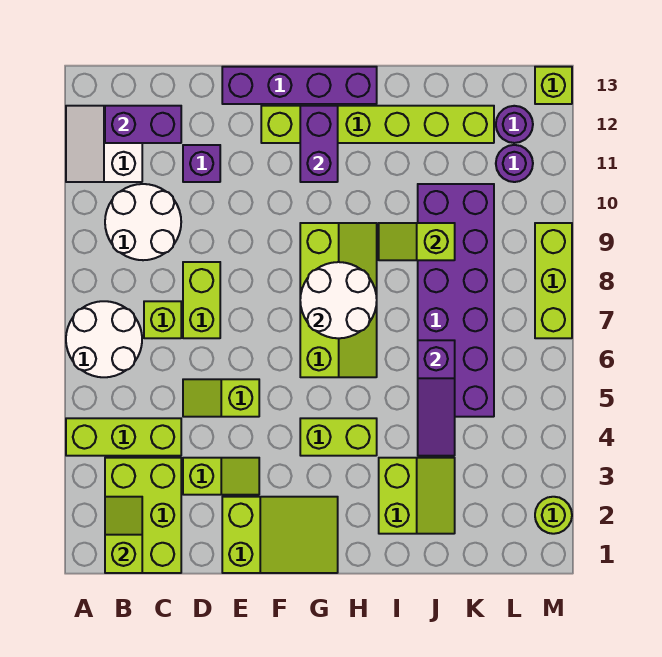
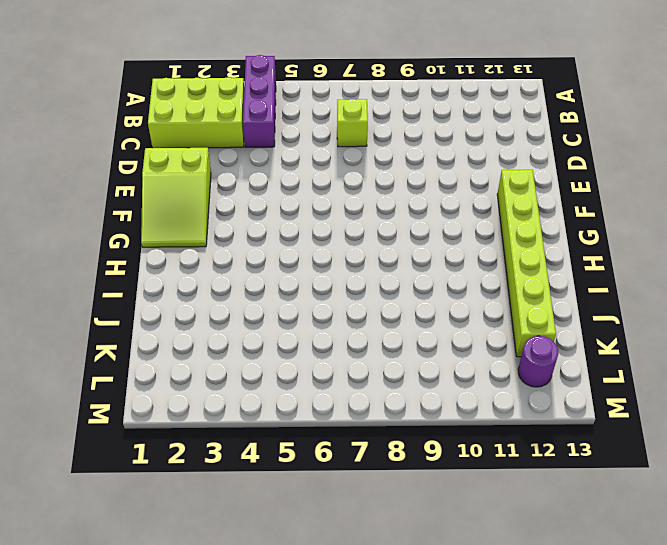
purple 1x3 brick [243,55,276,147] -> lime 1x3 brick [66,418,181,456]
none -> white 2x2 round brick [66,301,142,377]
none -> white 2x2 slope [66,106,142,182]
none -> white 2x2 round brick [105,184,181,260]

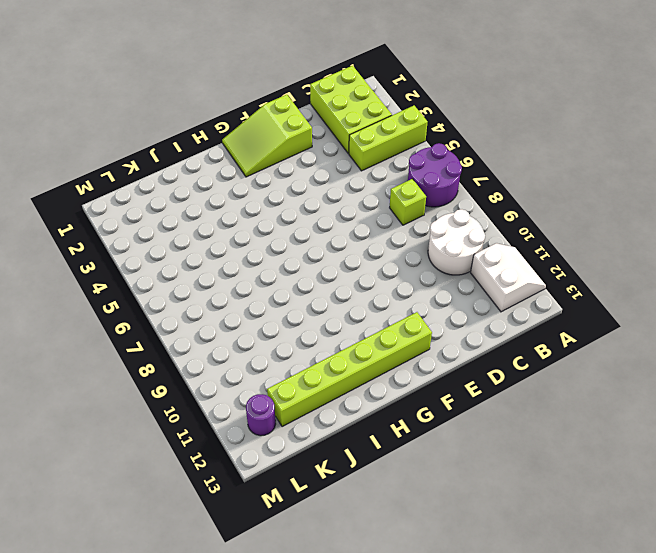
purple 2x2 round brick [408,143,462,207] -> white 2x2 round brick [66,301,142,377]
none -> lime 1x2 slope [183,458,259,495]
none -> lime 1x2 slope [183,379,259,417]
none -> lime 1x2 brick [183,262,220,338]

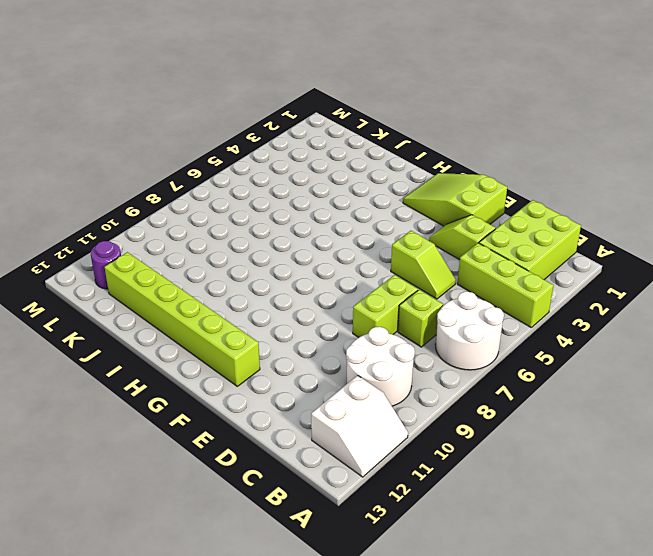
none -> purple 1x1 brick [183,145,220,182]
none -> purple 1x4 brick [222,67,377,104]
none -> lime 1x2 brick [300,418,377,456]

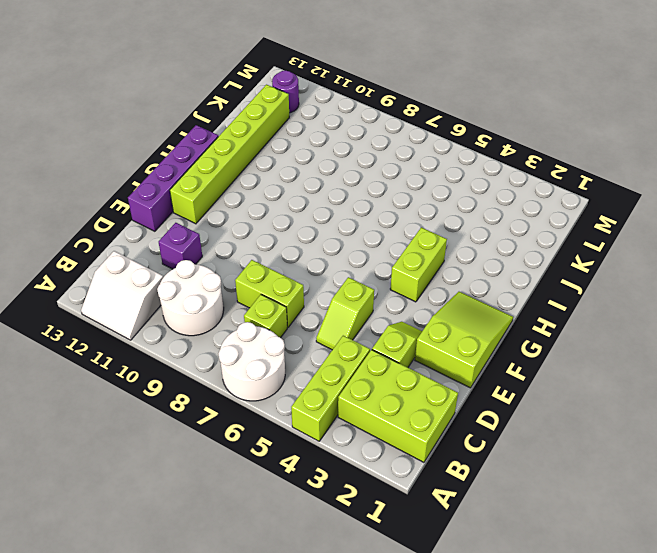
none -> lime 2x4 slope [300,223,377,377]
none -> lime 2x2 slope [379,458,455,534]
none -> purple 2x6 brick [418,184,494,417]

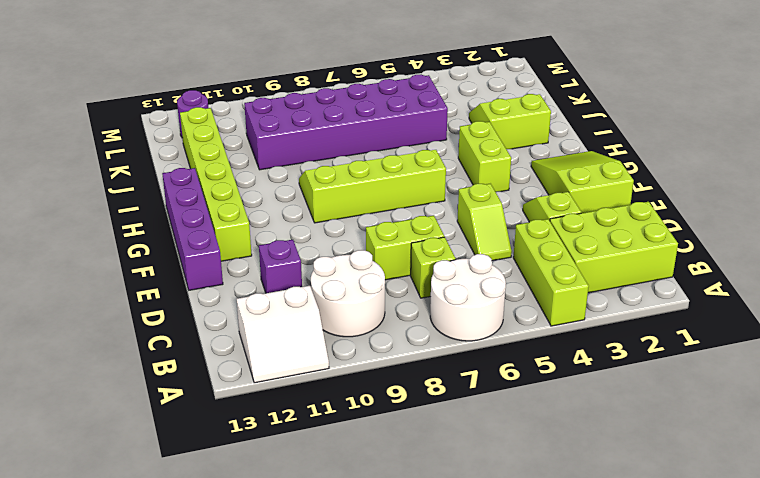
none -> purple 1x1 round brick [496,145,533,182]
none -> lime 1x1 round brick [535,497,572,534]
none -> lime 1x3 brick [535,223,572,338]

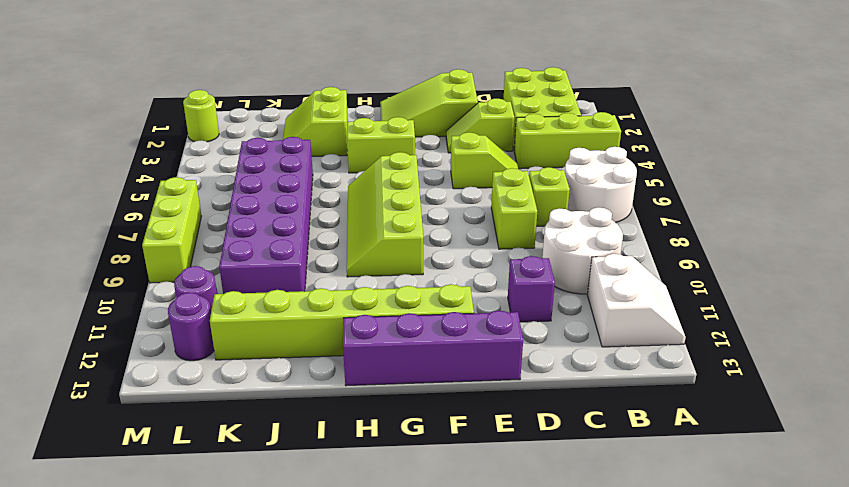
none -> lime 1x1 brick [535,67,572,104]
none -> lime 1x2 slope [105,497,142,573]
none -> purple 1x2 brick [105,106,181,143]

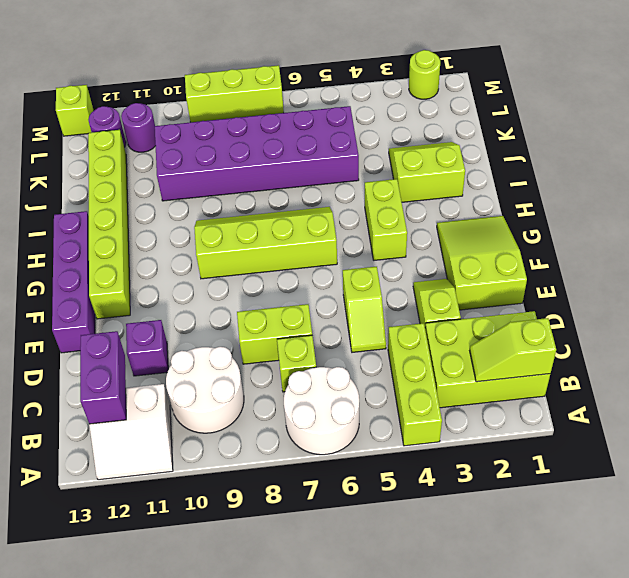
none -> white 2x2 round brick [300,262,377,338]
none -> purple 1x2 brick [300,106,338,182]
none -> lime 1x2 slope [379,223,455,260]

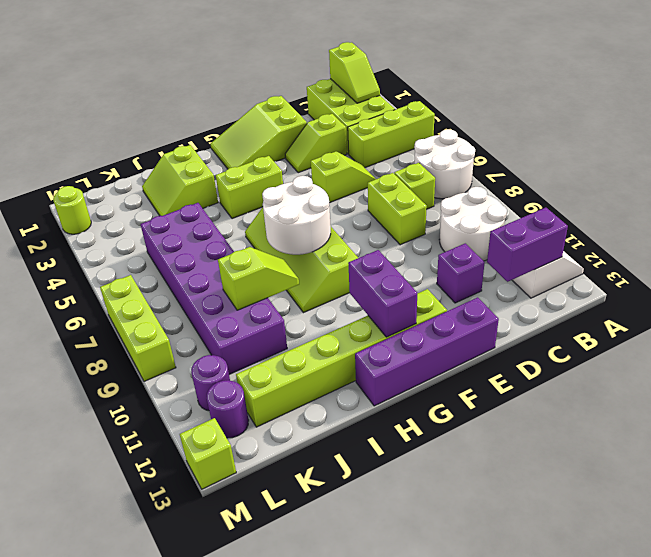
none -> purple 1x3 slope [418,340,455,456]

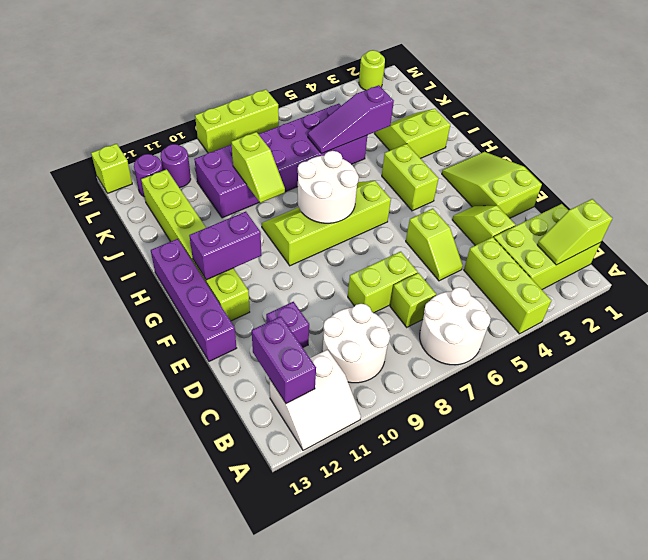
purple 1x3 slope [308,85,394,154] -> purple 1x3 slope turned to [418,340,455,456]

